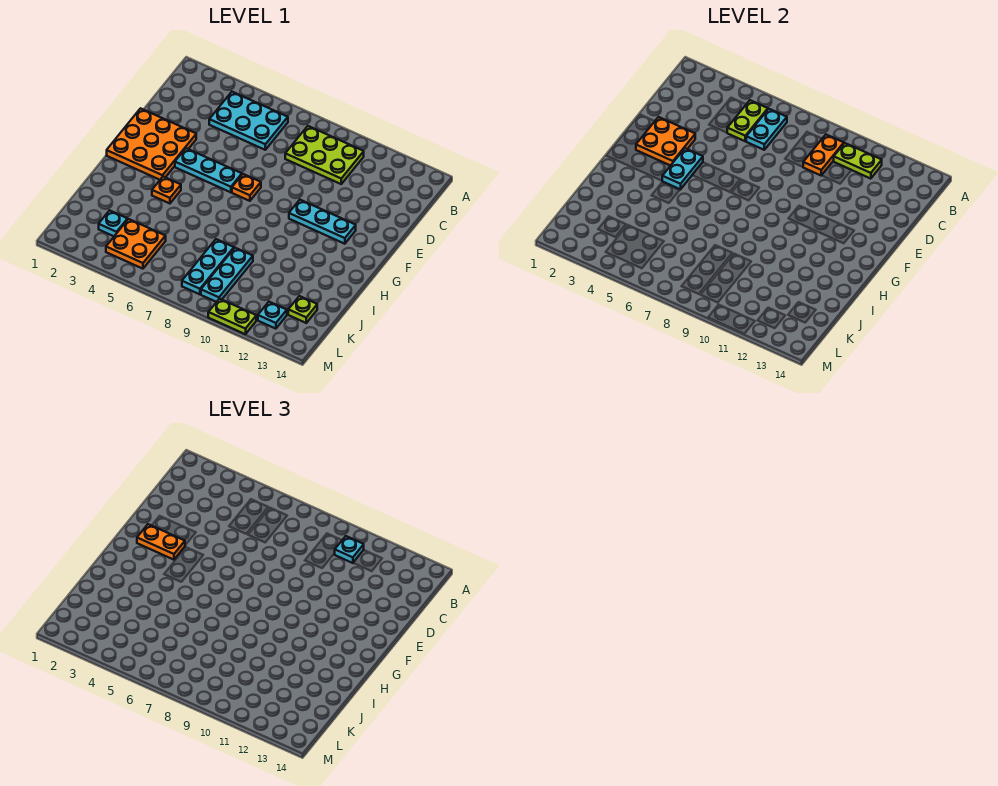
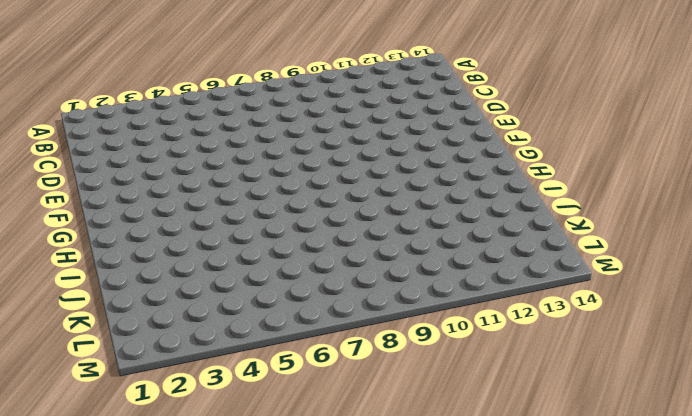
none -> cyan 2x3 plate [209,92,288,150]
none -> lime 2x3 plate [285,126,364,184]
none -> orange 3x3 plate [107,108,196,180]

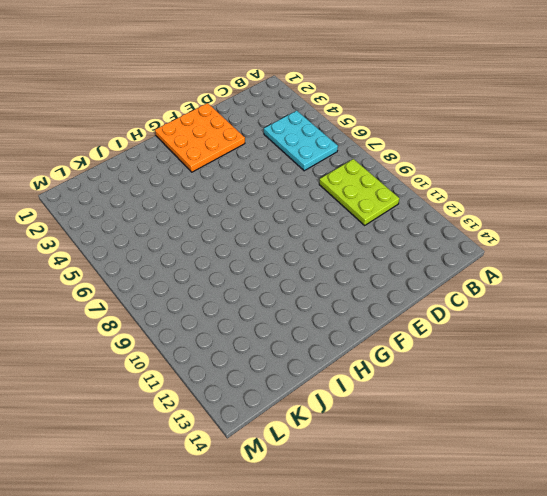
none -> cyan 1x3 plate [175,148,242,192]
none -> orange 1x1 plate [232,174,261,201]
none -> cyan 1x3 plate [289,200,356,244]

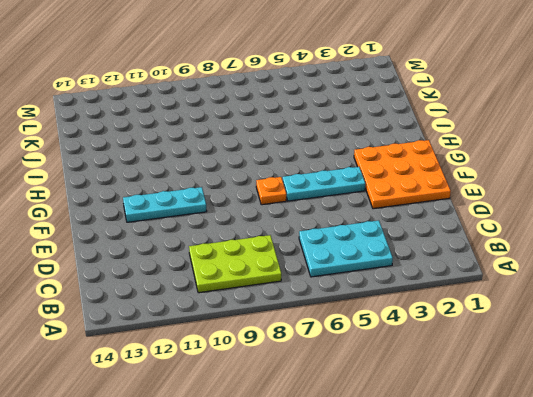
none -> orange 1x1 plate [152,177,181,204]
none -> cyan 1x3 plate [182,239,234,294]
none -> cyan 1x3 plate [201,248,253,302]

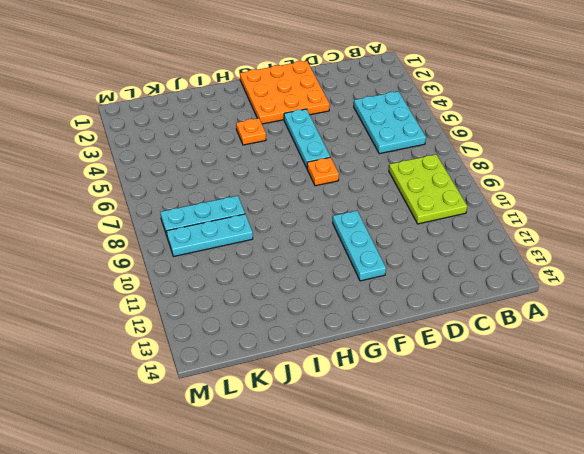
none -> cyan 1x1 plate [99,210,128,236]
none -> orange 2x2 plate [106,219,166,269]
none -> lime 1x1 plate [288,296,317,323]

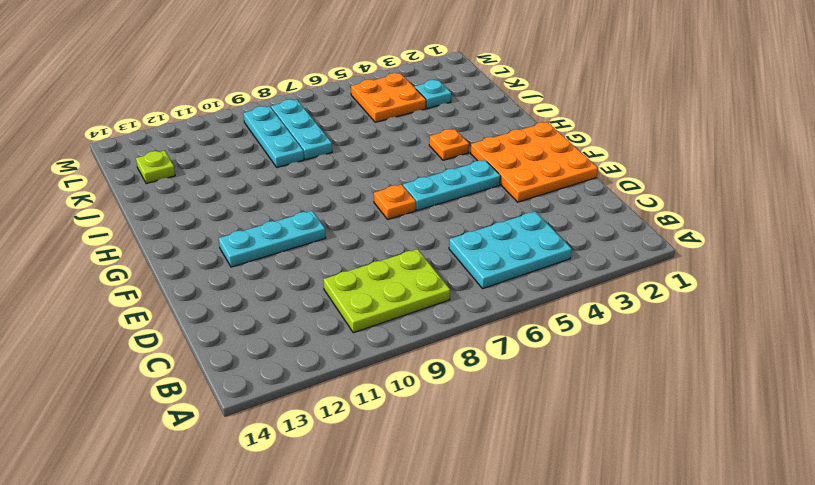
none -> cyan 1x1 plate [258,302,287,329]
none -> lime 1x2 plate [208,299,256,334]
none -> lime 1x2 plate [727,100,768,141]

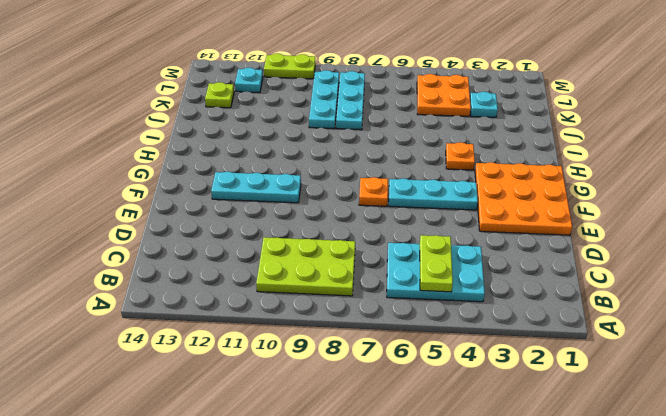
none -> cyan 1x2 plate [746,109,787,150]
none -> orange 1x2 plate [803,135,844,175]
none -> lime 1x2 plate [834,143,882,179]

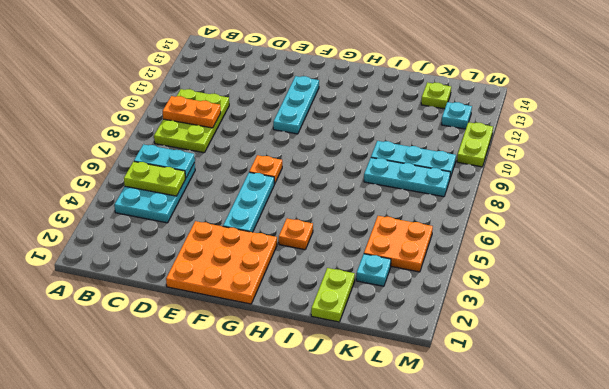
lime 1x2 plate [311,268,355,322] -> lime 1x2 plate moved to [834,143,882,179]
none -> orange 2x2 plate [636,117,695,166]
none -> cyan 1x2 plate [662,148,703,189]
none -> cyan 1x1 plate [335,536,364,563]

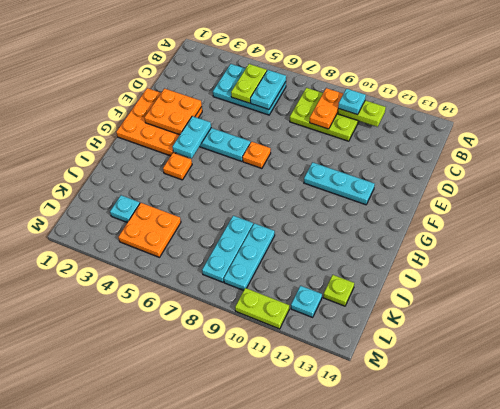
none -> orange 1x2 plate [137,524,185,560]

